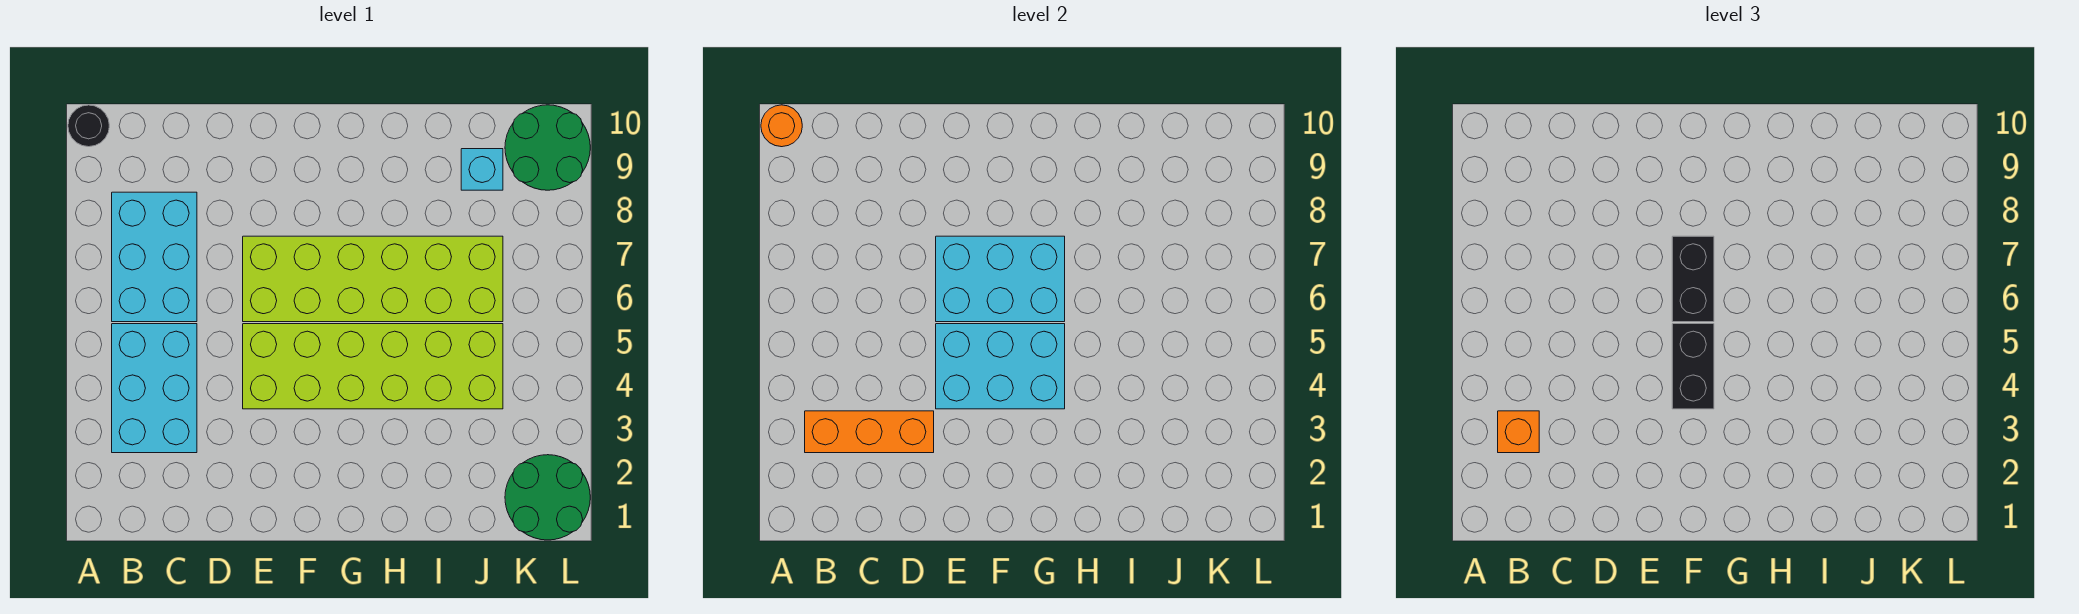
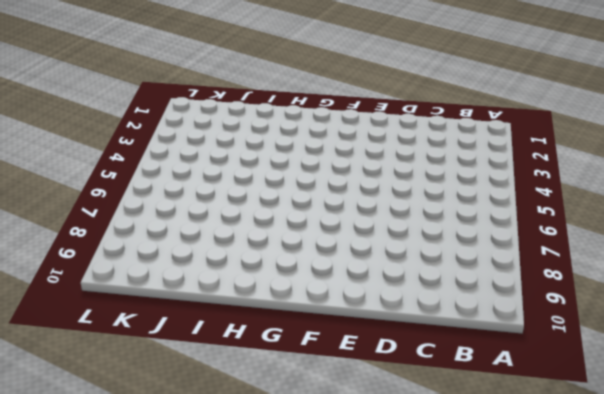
none -> black 1x1 round brick [68,105,109,147]
none -> cyan 2x3 brick [112,324,197,453]
none -> cyan 2x3 brick [112,192,197,322]

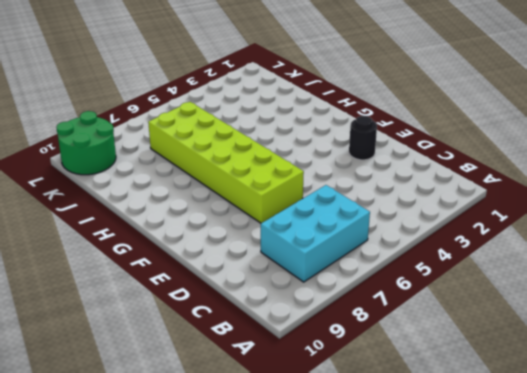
black 1x1 round brick [349,116,377,160] -> black 1x1 round brick moved to [68,105,109,147]
none -> cyan 2x3 brick [112,324,197,453]
none -> lime 2x6 brick [243,324,503,409]
none -> cyan 1x1 brick [461,149,503,190]

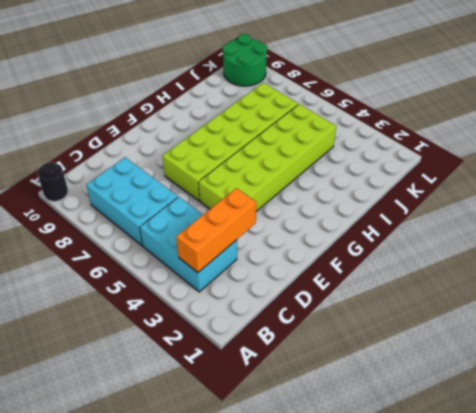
none -> cyan 1x1 brick [461,149,503,190]
none -> green 2x2 round brick [505,455,590,540]
none -> orange 1x1 round brick [761,105,802,147]

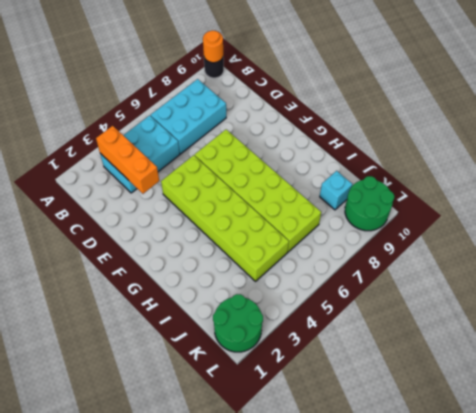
none -> cyan 2x3 brick [936,324,1065,409]
none -> cyan 2x3 brick [936,236,1065,322]
none -> orange 1x1 brick [1498,411,1539,453]

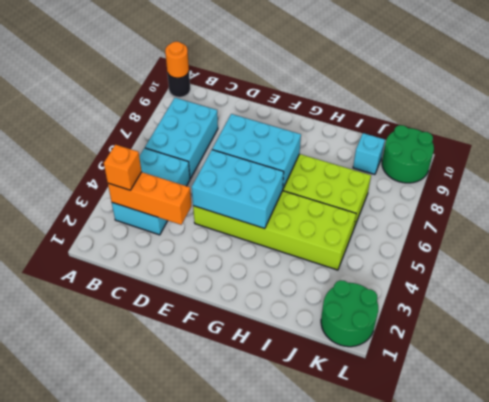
none -> black 1x2 brick [1672,324,1714,409]
none -> black 1x2 brick [1672,236,1714,322]

